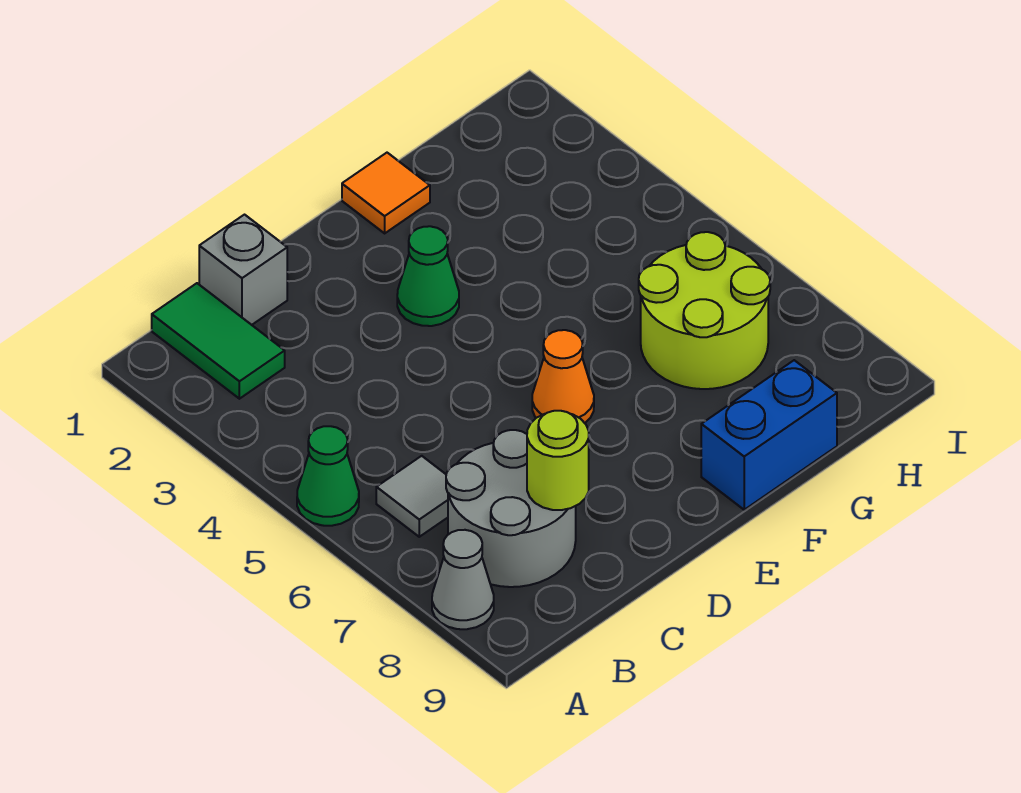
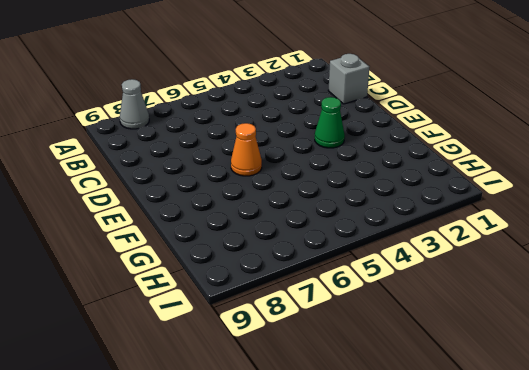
none -> green 1x1 cone [297,426,359,526]
none -> green 1x2 tile [152,283,285,399]
none -> grey 1x1 tile [376,456,448,537]

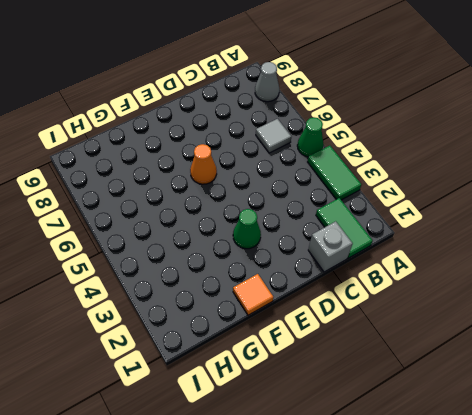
green 1x2 tile [308,146,361,200] -> none
none -> grey 2x2 round brick [446,430,576,587]
none -> blue 1x2 brick [701,360,837,510]
none -> lime 2x2 round brick [639,232,770,389]

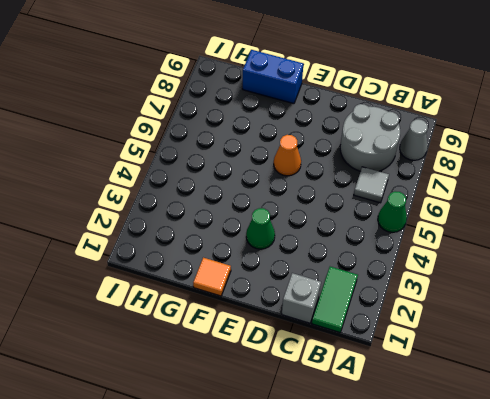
none -> lime 2x2 round brick [639,232,770,389]
none -> lime 1x1 round brick [527,411,589,510]

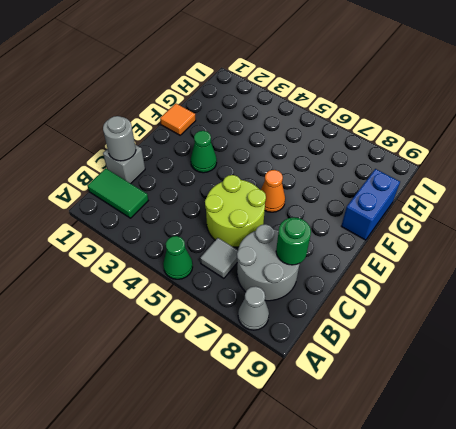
grey 1x1 round brick [103,116,136,161] -> none
lime 2x2 round brick [205,175,266,247] -> lime 2x2 round brick moved to [639,232,770,389]
green 1x1 round brick [276,217,311,265] -> lime 1x1 round brick [527,411,589,510]

